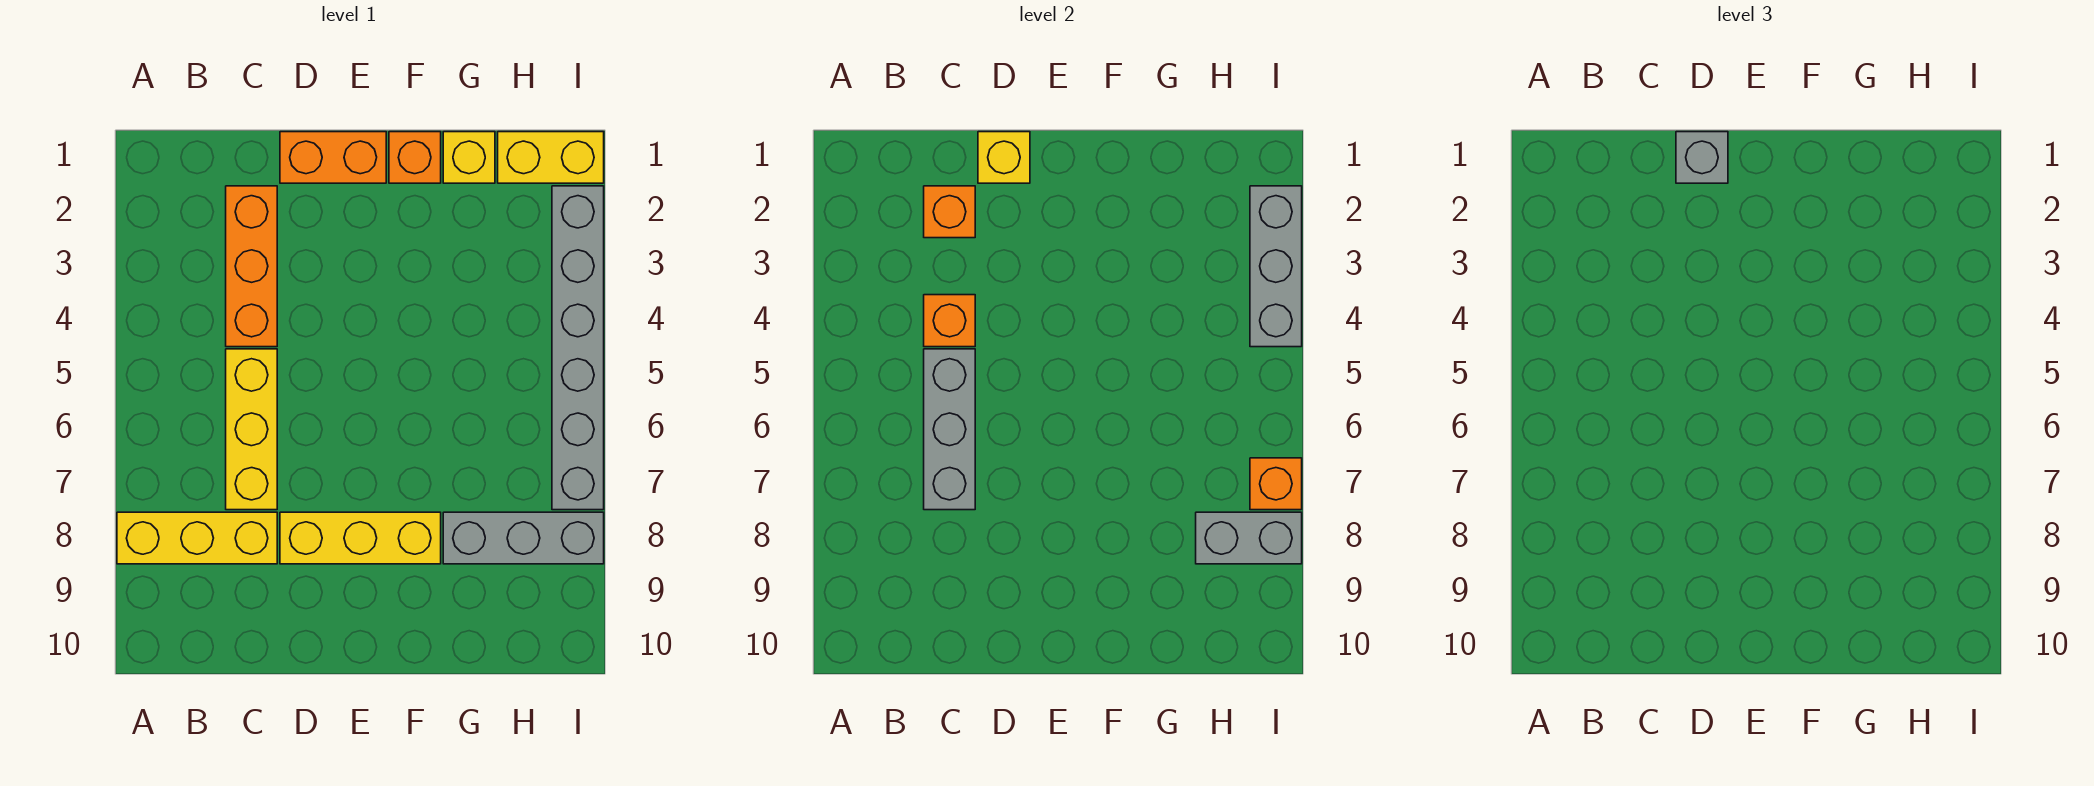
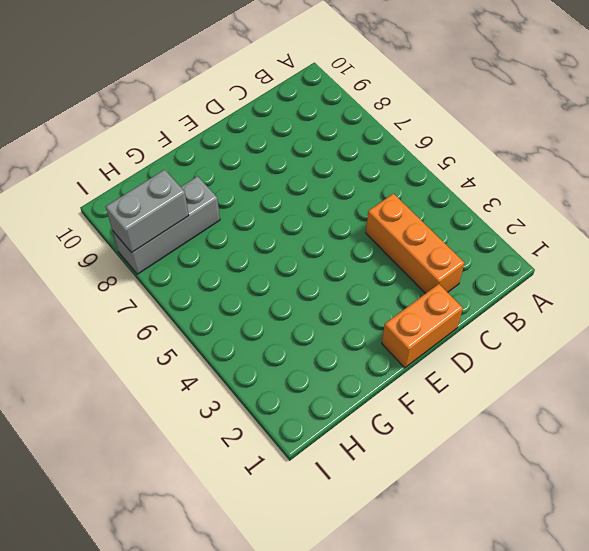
none -> yellow 1x3 brick [117,512,277,564]
none -> yellow 1x3 brick [226,349,277,510]
none -> yellow 1x3 brick [280,512,441,564]

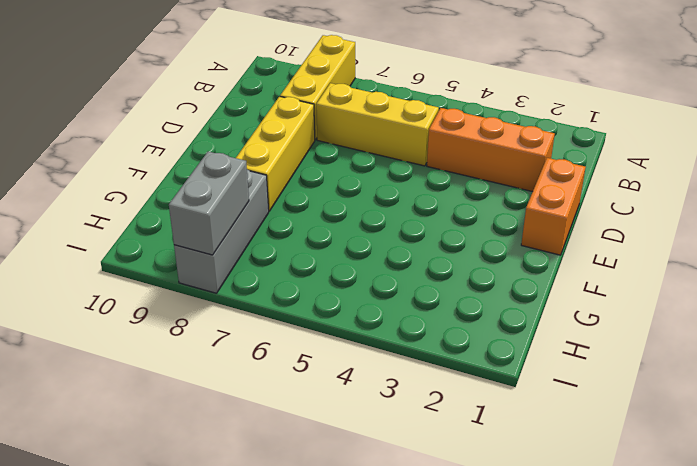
none -> orange 1x1 brick [389,132,441,183]
none -> yellow 1x1 brick [443,132,495,183]
none -> yellow 1x2 brick [498,132,604,183]

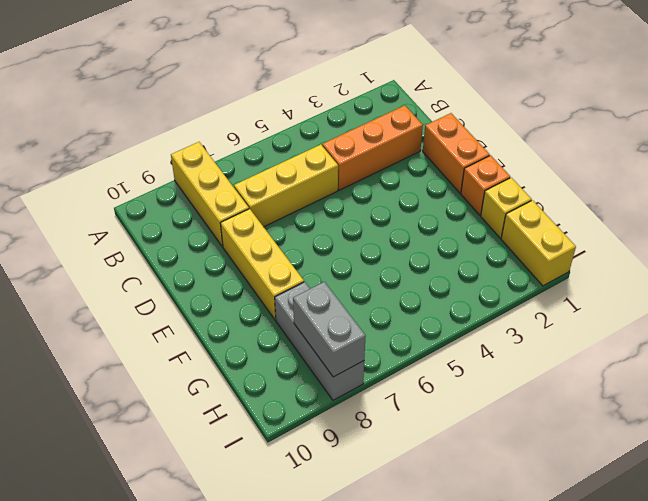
none -> grey 1x6 brick [552,186,604,510]
none -> orange 1x1 brick [924,186,975,238]
none -> orange 1x1 brick [924,295,975,347]

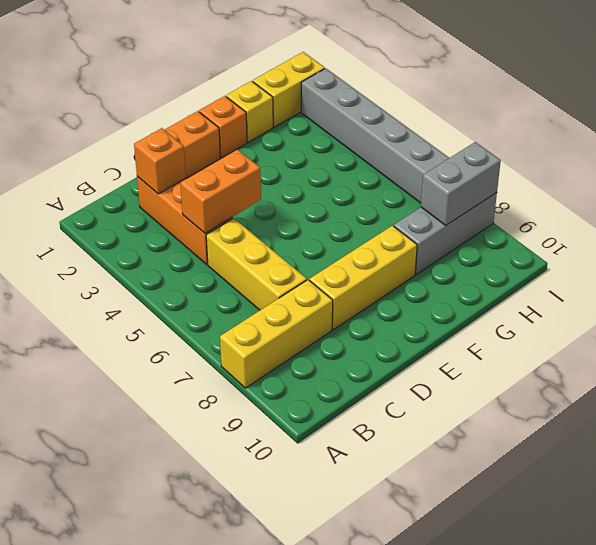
orange 1x2 brick [180,149,261,233] -> orange 1x1 brick [924,295,975,347]
none -> grey 1x3 brick [924,349,975,510]
none -> yellow 1x1 brick [978,132,1030,183]
none -> grey 1x3 brick [1250,186,1302,347]

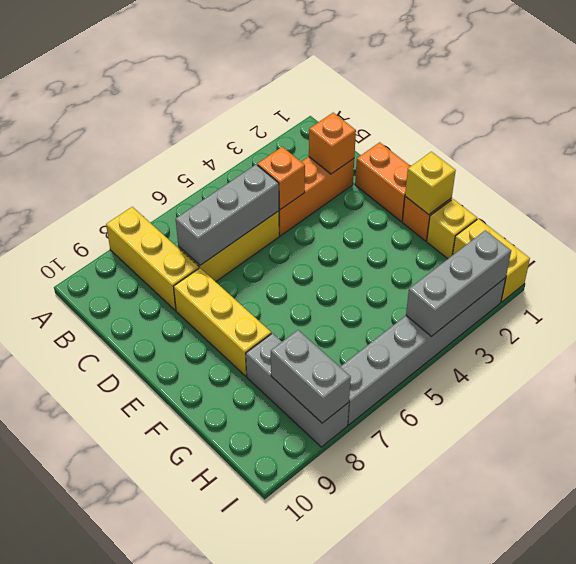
yellow 1x1 brick [405,152,456,215] -> yellow 1x1 brick moved to [978,132,1030,183]
none -> orange 1x1 brick [1250,458,1302,510]
none -> grey 1x1 brick [1676,132,1728,183]

